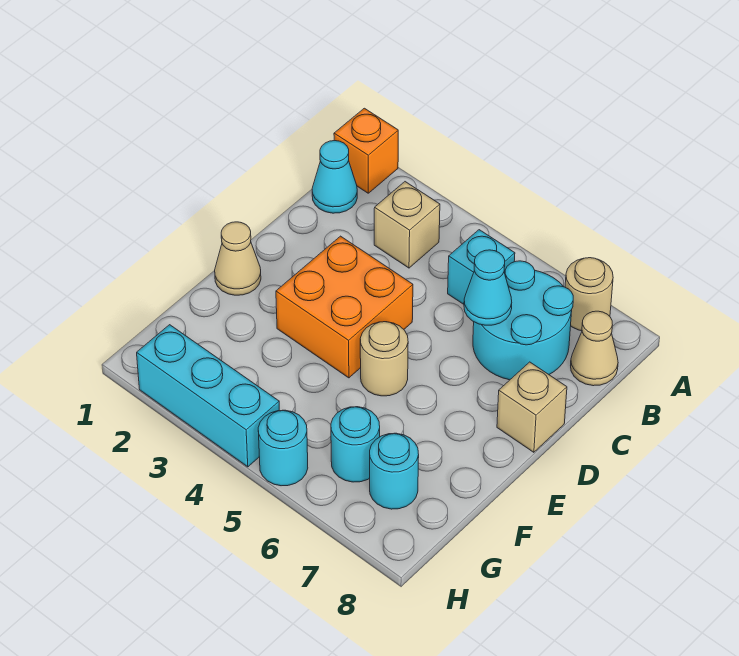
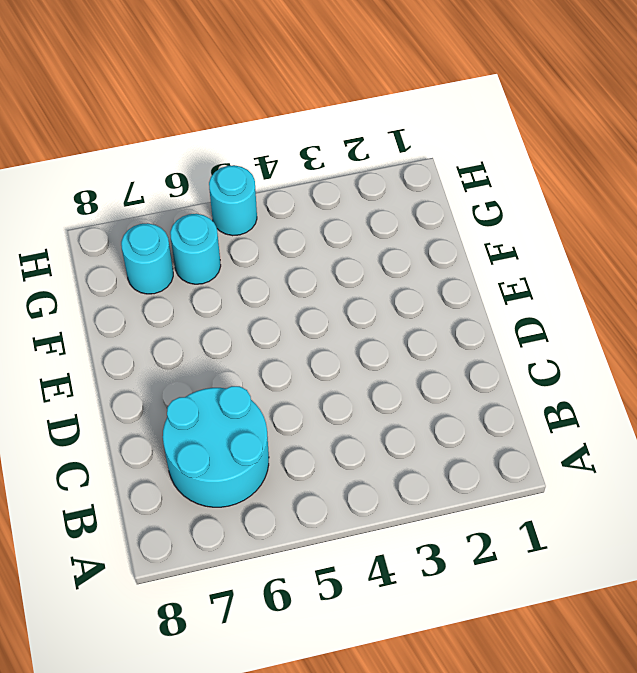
none -> orange 1x1 brick [334,108,398,193]
none -> tan 1x1 round brick [565,258,613,331]
none -> cyan 1x1 cone [312,141,357,213]

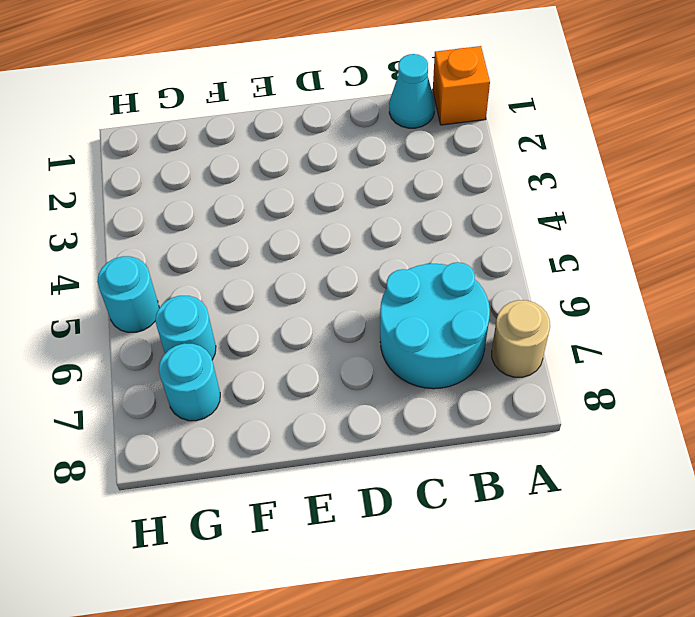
none -> tan 1x1 brick [374,182,440,268]
none -> cyan 1x1 brick [448,230,515,304]
none -> tan 1x1 cone [571,311,618,386]

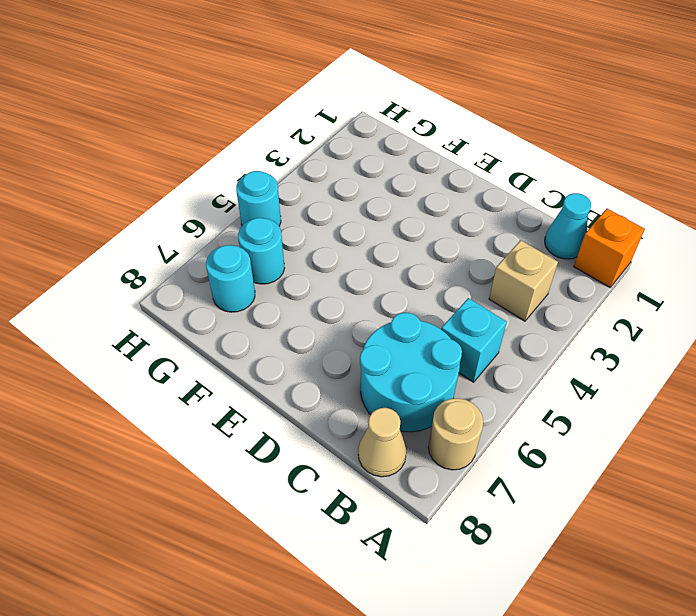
none -> orange 2x2 brick [276,236,413,378]
none -> tan 1x1 brick [497,362,567,452]
none -> tan 1x1 cone [215,222,261,295]

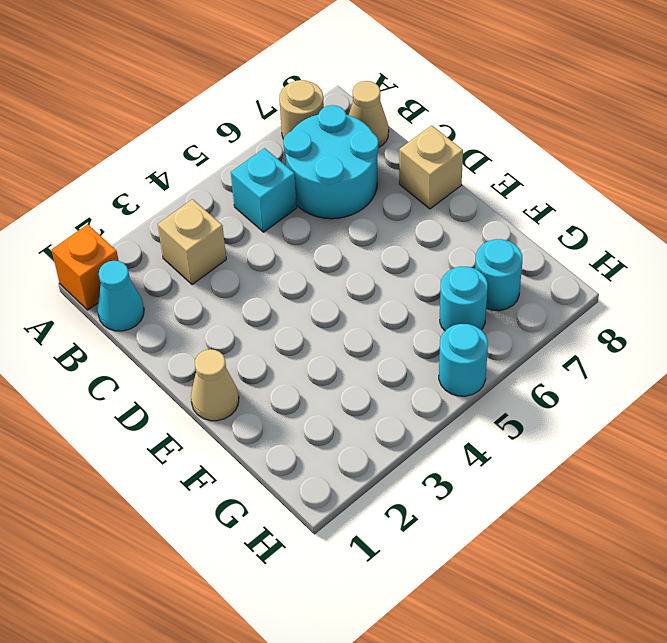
none -> orange 2x2 brick [276,236,413,378]
none -> tan 1x1 round brick [360,322,408,396]
none -> cyan 1x3 brick [137,325,280,467]

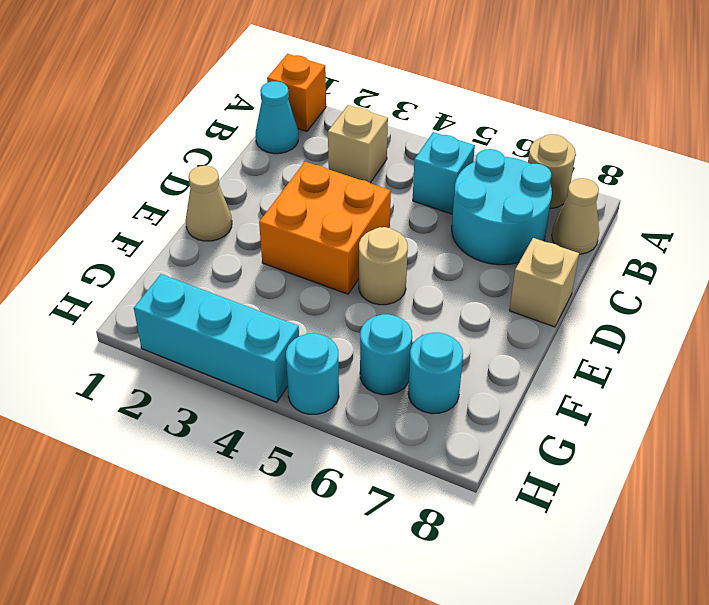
none -> cyan 1x1 cone [464,250,512,325]

